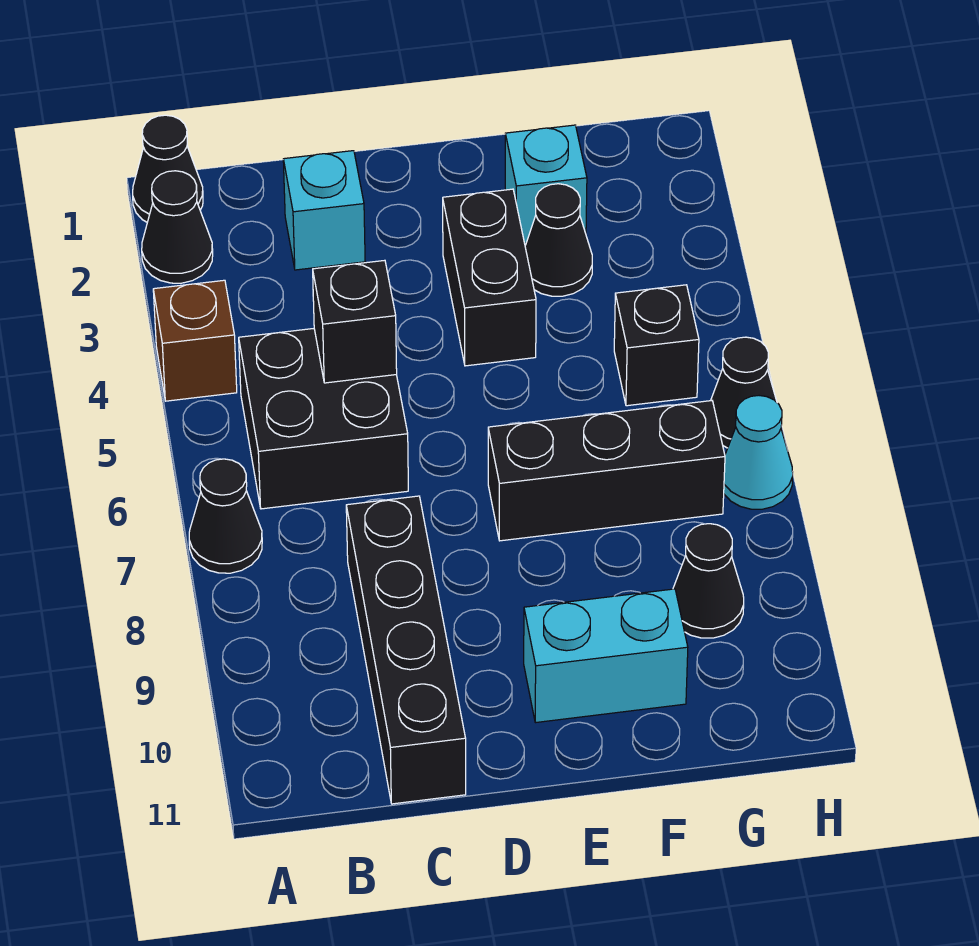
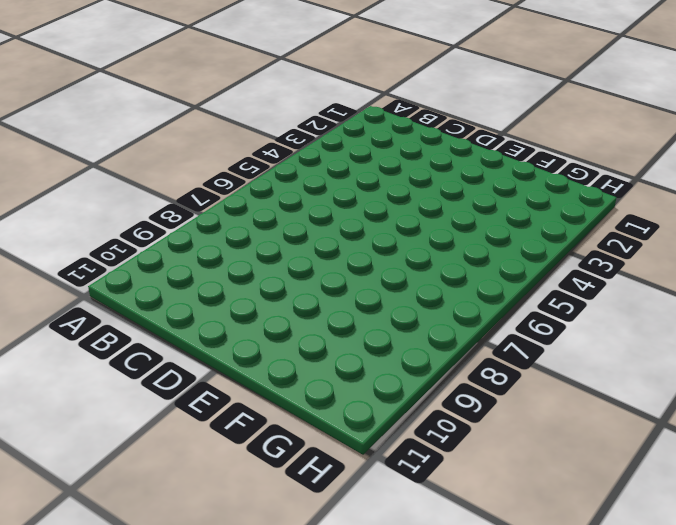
none -> black 1x1 cone [133,115,203,222]
none -> black 1x1 cone [142,171,213,283]
none -> brown 1x1 brick [153,280,237,401]

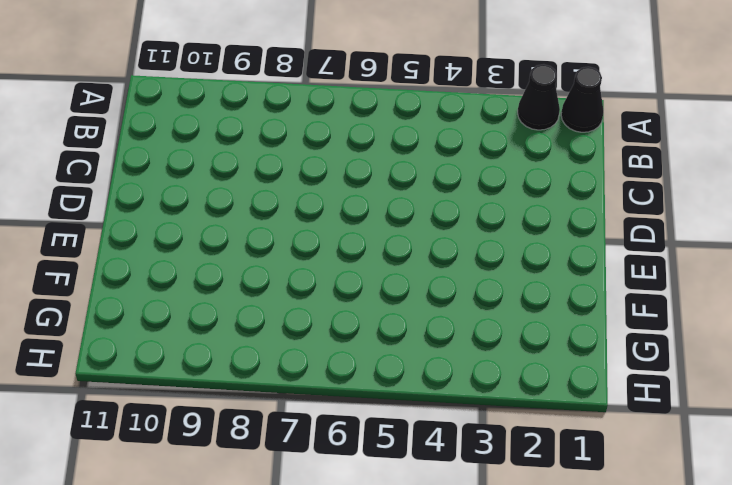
none -> brown 1x1 brick [153,280,237,401]
none -> black 1x1 cone [189,459,262,573]
none -> black 2x2 brick [239,329,408,509]

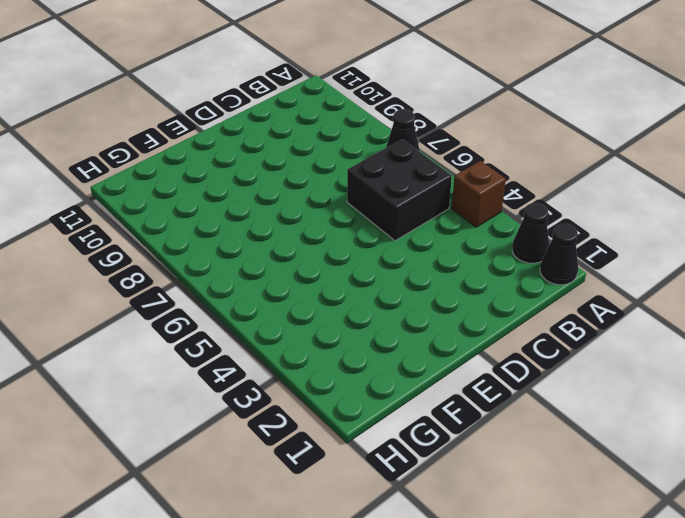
none -> cyan 1x1 brick [283,151,365,270]
none -> black 1x4 brick [346,496,466,804]
none -> black 1x2 brick [443,189,536,366]

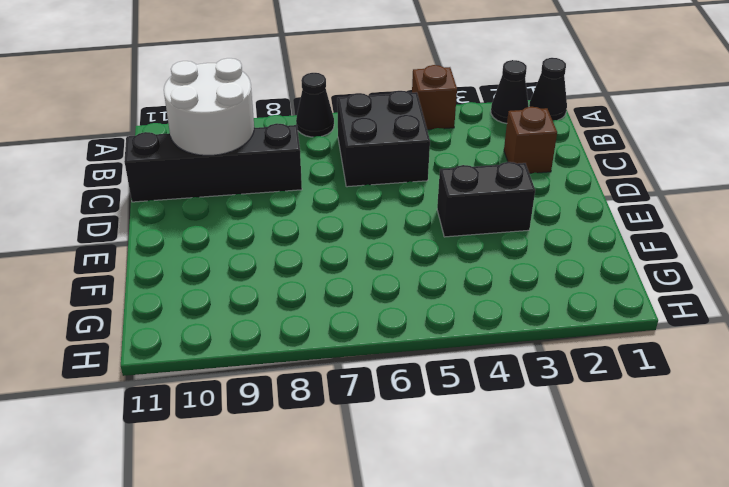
white 2x2 round brick [164,58,254,155] -> none
brown 1x1 brick [504,107,557,173] -> cyan 1x1 brick [283,151,365,270]
none -> black 1x3 brick [488,401,725,541]
none -> cyan 1x2 brick [524,589,688,723]
none -> cyan 1x1 brick [505,125,587,243]

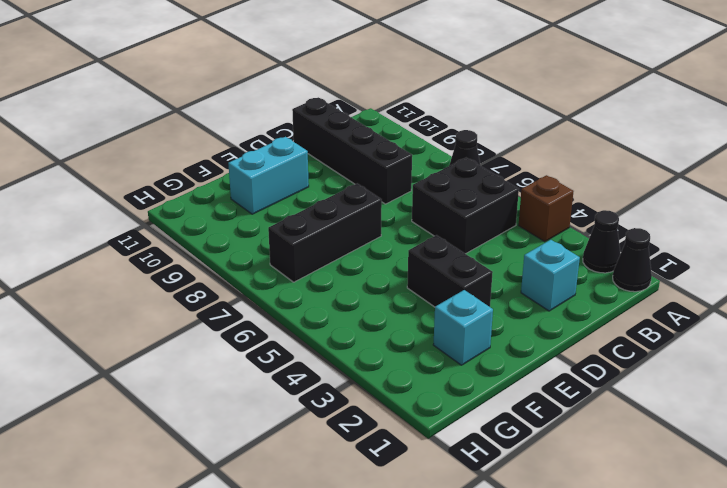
none -> black 1x1 cone [525,184,592,296]
none -> black 1x1 brick [614,285,699,406]
none -> black 1x1 cone [673,524,744,638]

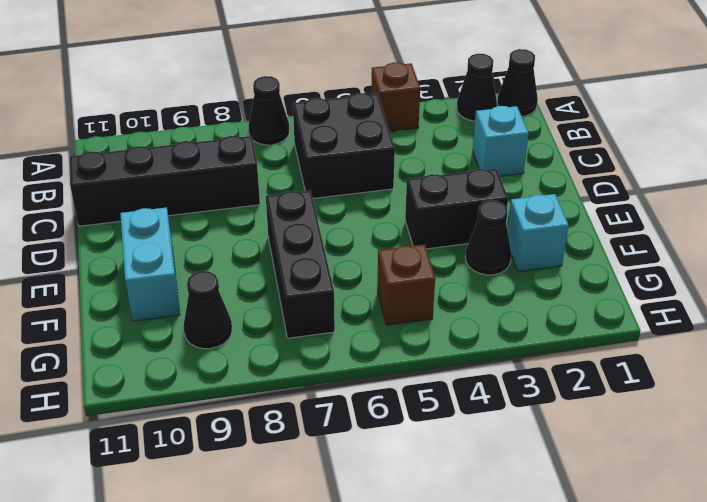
brown 1x1 brick [377,244,435,325] -> black 1x1 brick [614,285,699,406]
none -> black 1x1 cone [711,337,777,448]
none -> cyan 1x1 cone [724,396,793,509]
none -> black 1x1 brick [313,260,397,383]

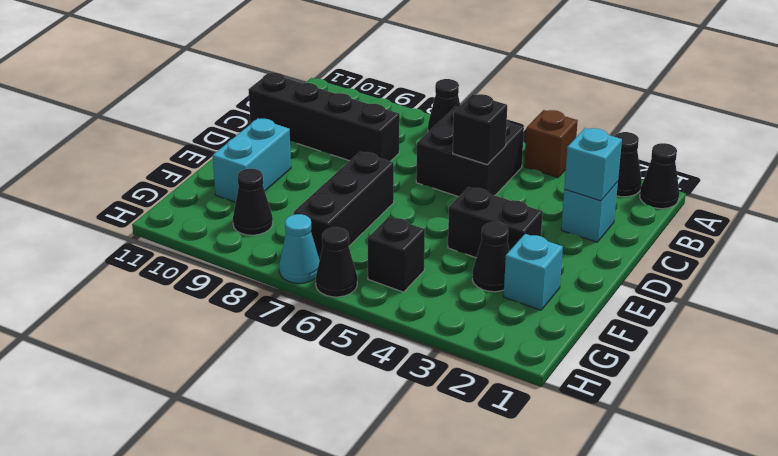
cyan 1x1 brick [564,128,622,201] -> none

